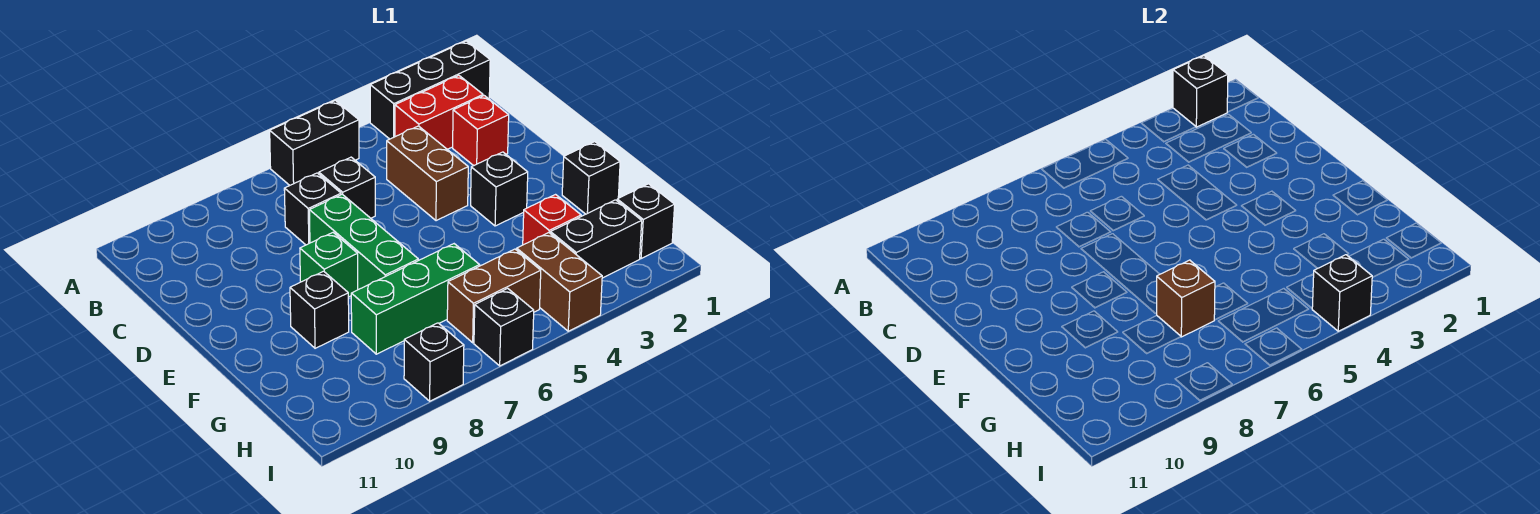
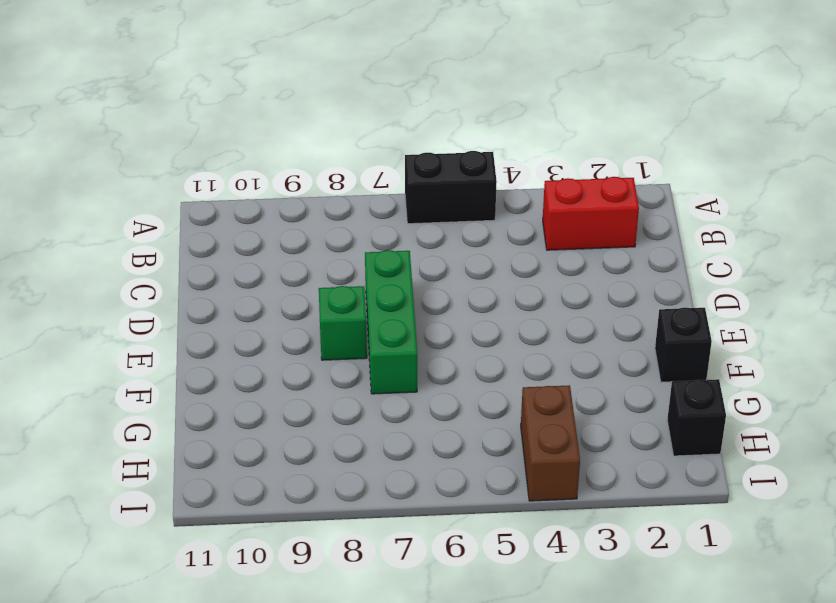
none -> black 1x3 brick [370,41,490,139]
none -> red 1x1 brick [453,96,509,166]
none -> brown 1x2 brick [387,126,468,221]

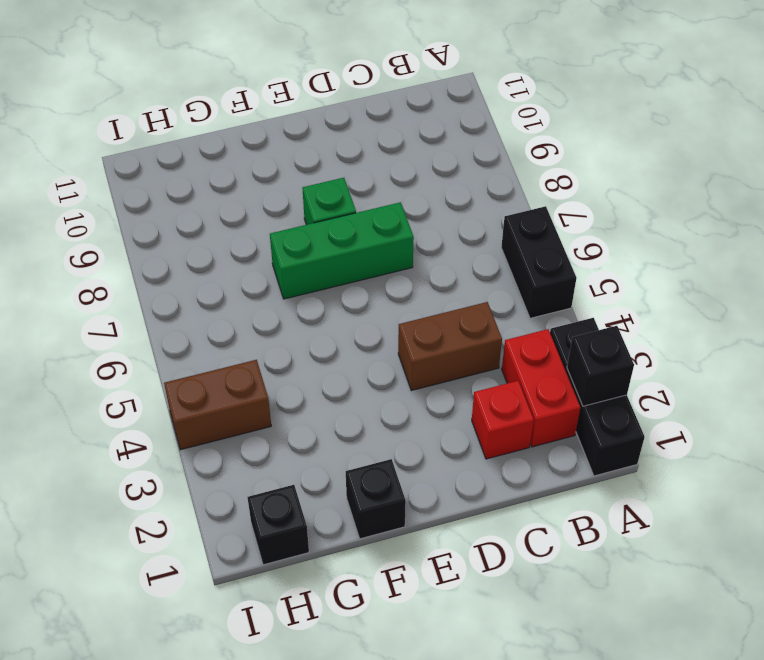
none -> black 1x1 brick [319,157,375,218]
none -> black 1x1 brick [284,173,341,245]
none -> black 1x1 brick [471,152,528,226]

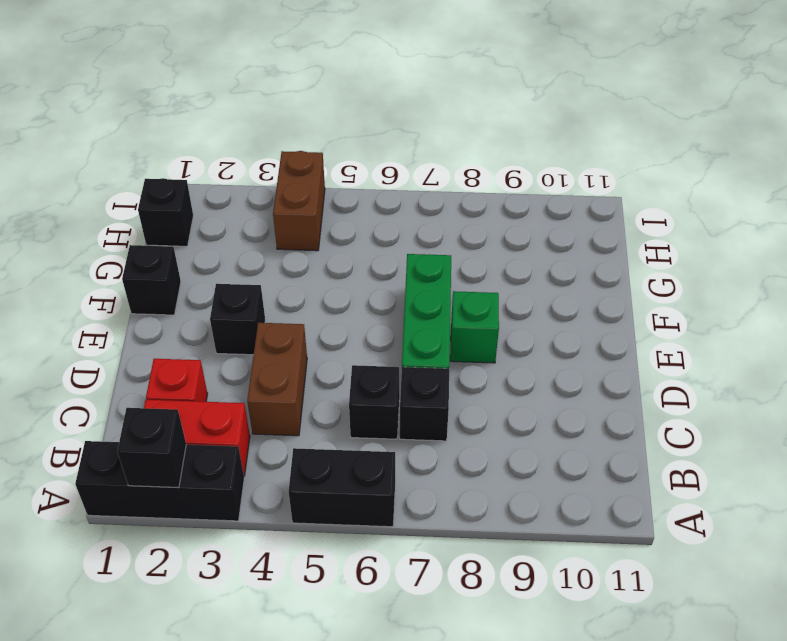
none -> black 1x1 brick [290,271,349,348]
none -> red 1x1 brick [523,195,581,245]
none -> green 1x3 brick [351,244,479,354]

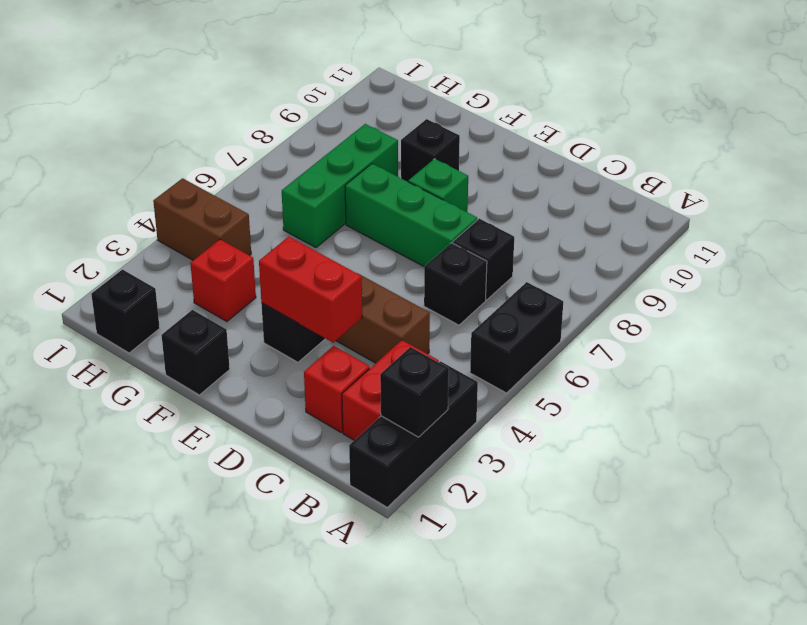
red 1x2 brick [259,237,362,343] -> none
none -> black 1x2 brick [550,200,642,278]
none -> brown 1x2 brick [447,249,541,343]
none -> black 1x1 brick [474,288,534,366]

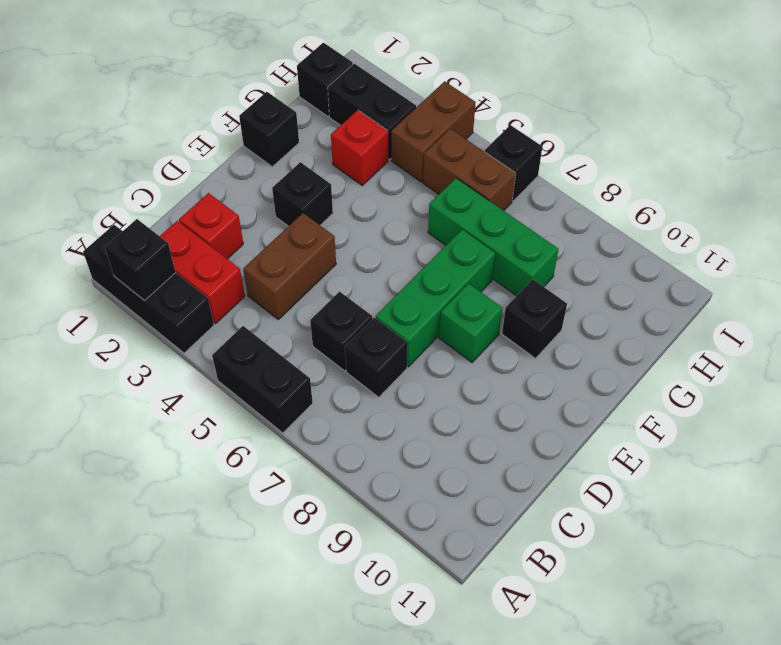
none -> black 1x1 brick [404,323,464,401]
none -> brown 1x1 brick [1157,260,1215,337]
none -> black 1x1 brick [1312,255,1372,331]

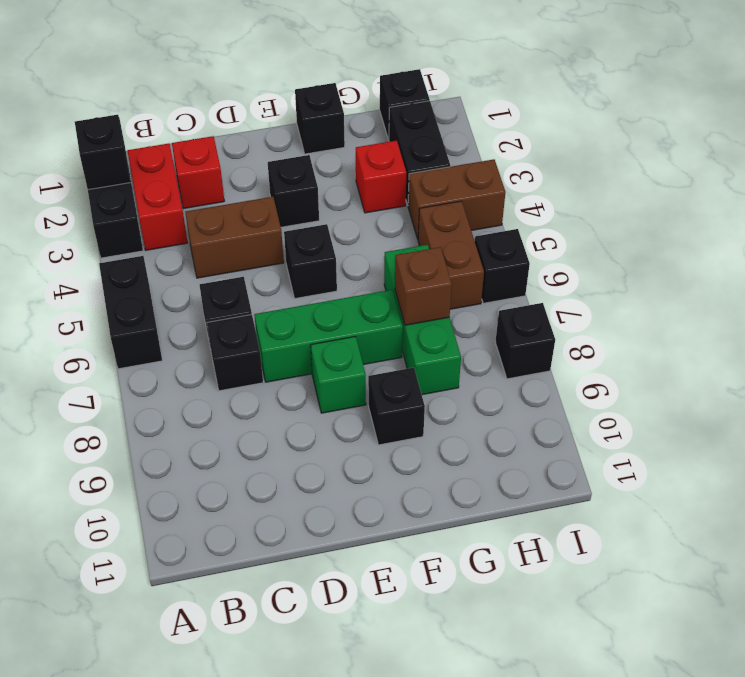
black 1x1 brick [284,224,337,298] -> black 1x1 brick moved to [1312,255,1372,331]

